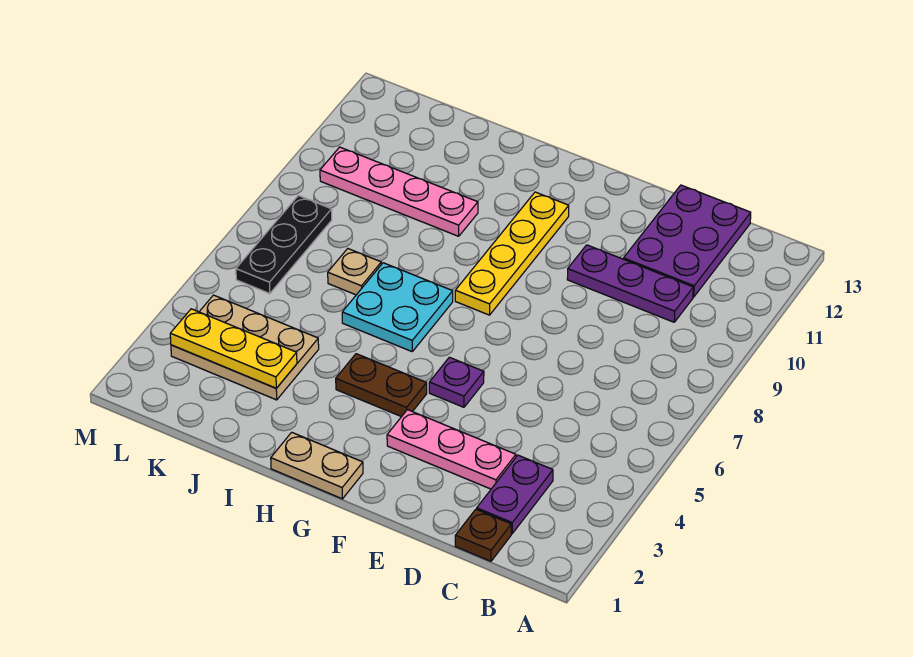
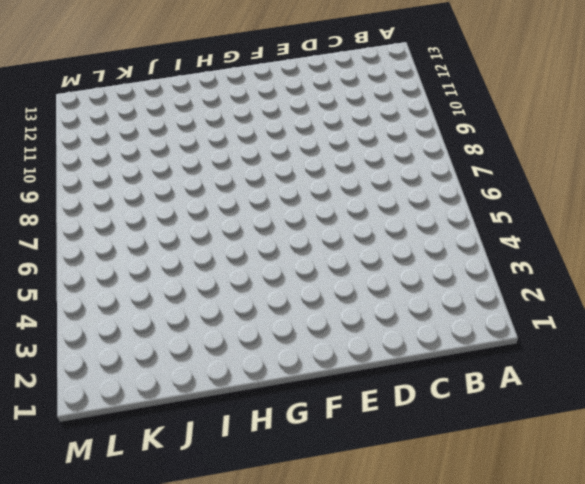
none -> brown 1x1 plate [455,509,511,561]
none -> purple 1x2 plate [477,455,553,534]
none -> purple 1x3 plate [567,245,693,322]

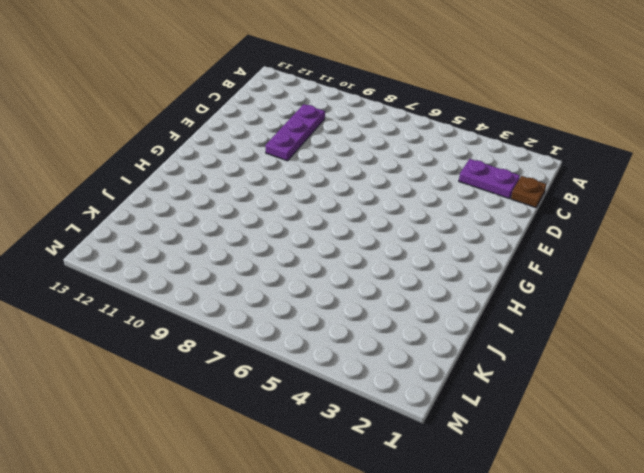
none -> purple 2x3 plate [623,185,751,297]
none -> pink 1x3 plate [387,410,516,489]
none -> purple 1x1 plate [429,357,484,407]

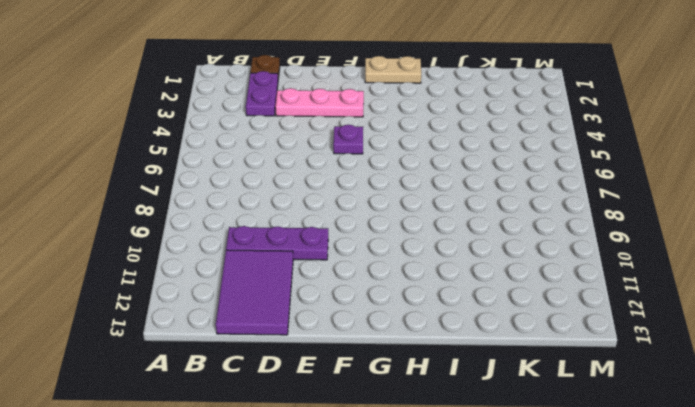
purple 2x3 tile [216,250,293,335] -> purple 2x3 plate [623,185,751,297]
none -> brown 1x2 plate [336,354,427,417]
none -> yellow 1x4 plate [455,192,569,315]
none -> cyan 2x2 plate [342,263,453,351]

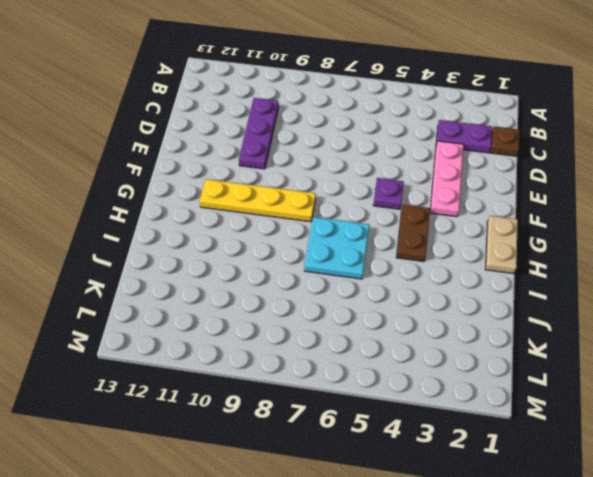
none -> purple 2x3 plate [623,185,751,297]
none -> pink 1x4 plate [320,147,478,236]
none -> tan 2x3 plate [171,295,319,400]

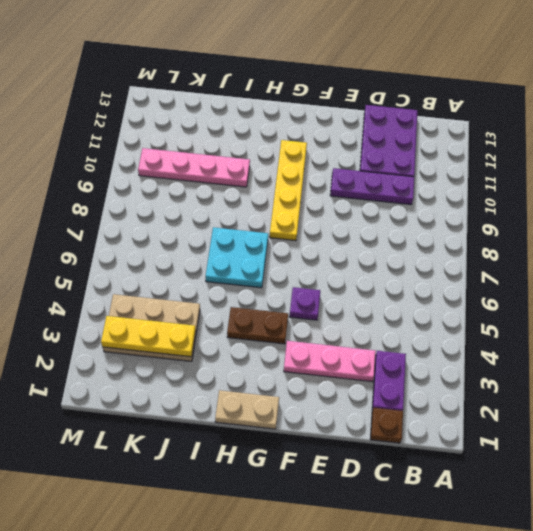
none -> tan 1x1 plate [328,249,381,295]
none -> black 1x3 plate [236,196,332,294]

